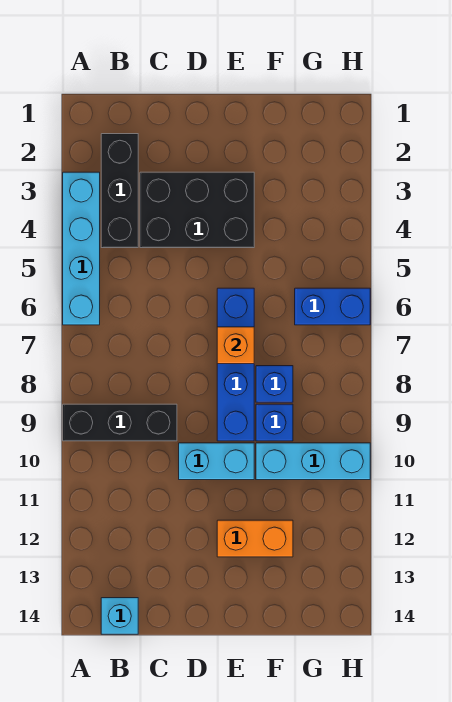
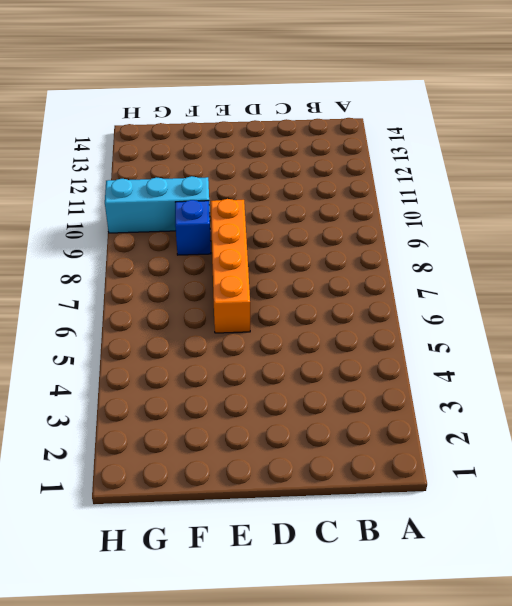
orange 1x4 brick [211,199,250,333] -> blue 1x4 brick [217,288,254,441]
none -> cyan 1x4 brick [63,172,100,325]
none -> black 1x3 brick [63,404,177,441]
none -> black 1x3 brick [101,134,138,248]

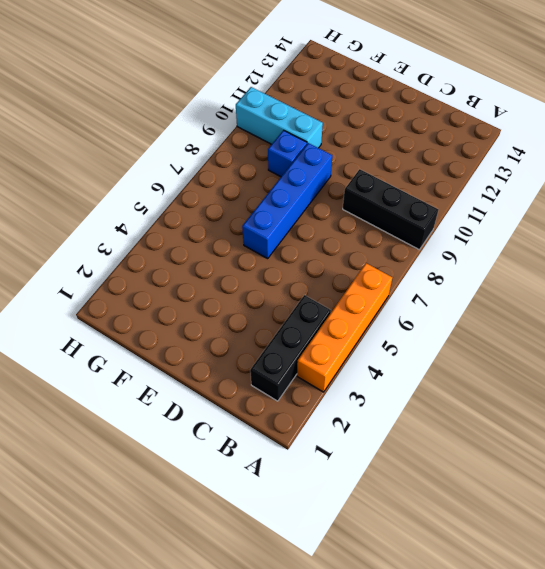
orange 1x4 brick [297,263,392,392] -> cyan 1x4 brick [63,172,100,325]
none -> cyan 1x1 brick [101,598,138,634]
none -> black 2x3 brick [140,172,254,248]
none -> cyan 1x2 brick [179,443,254,480]

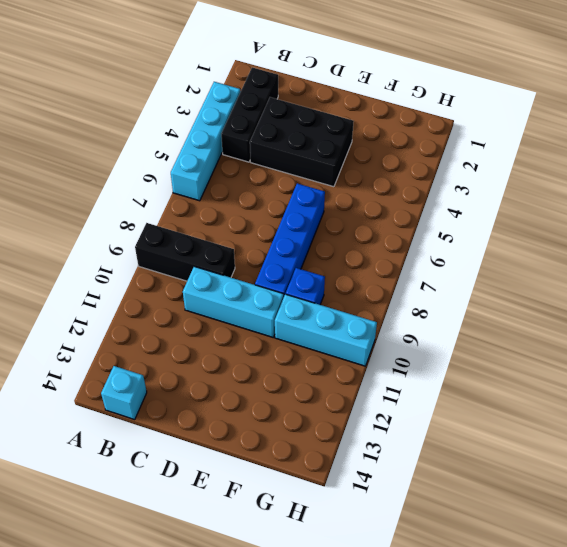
cyan 1x3 brick [183,266,284,337] -> cyan 1x2 brick [179,443,254,480]
none -> orange 1x2 brick [217,520,293,557]
none -> blue 1x1 brick [256,366,293,402]
none -> blue 1x2 brick [295,288,370,325]

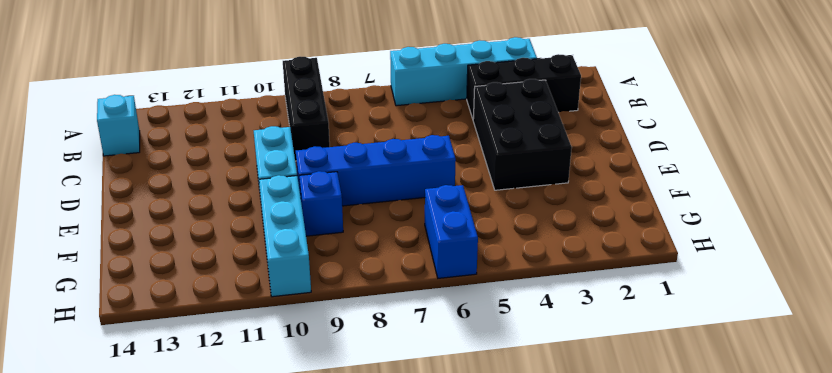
none -> orange 1x2 brick [217,520,293,557]
none -> blue 1x1 brick [256,366,293,402]
none -> orange 1x1 brick [217,327,254,364]

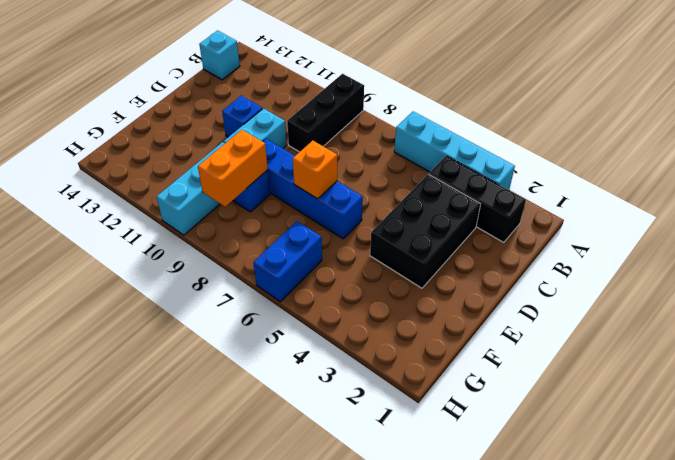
blue 1x1 brick [222,96,263,137] -> blue 1x1 brick moved to [256,366,293,402]
orange 1x2 brick [198,130,268,207] -> orange 1x2 brick moved to [217,520,293,557]

